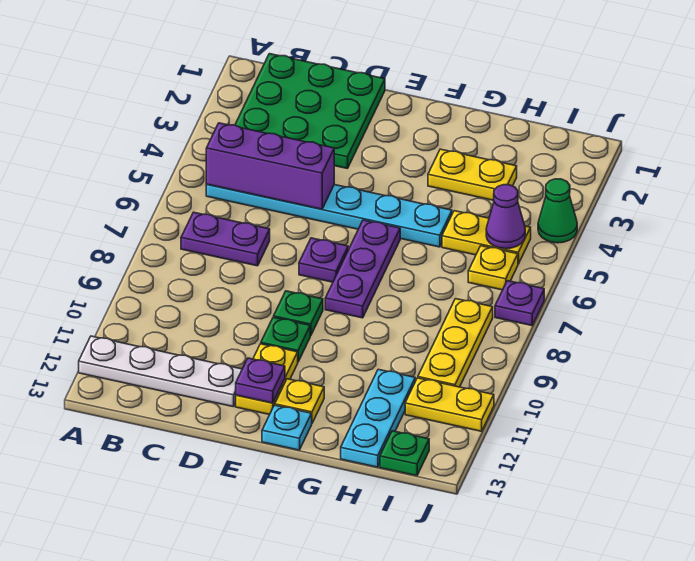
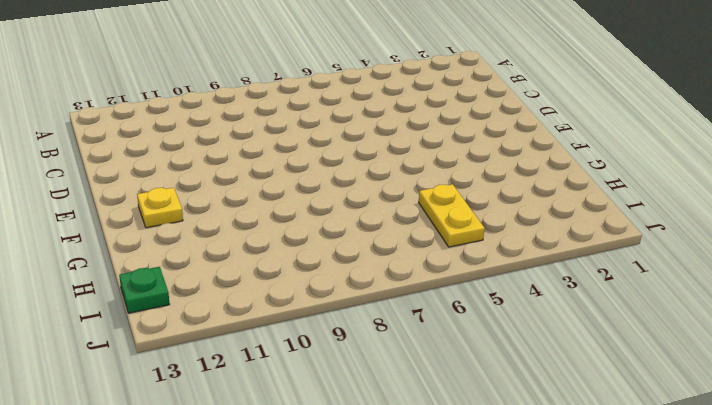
none -> white 1x4 plate [79,336,242,407]
none -> green 3x3 plate [235,54,385,169]
none -> cyan 1x6 plate [206,184,452,247]

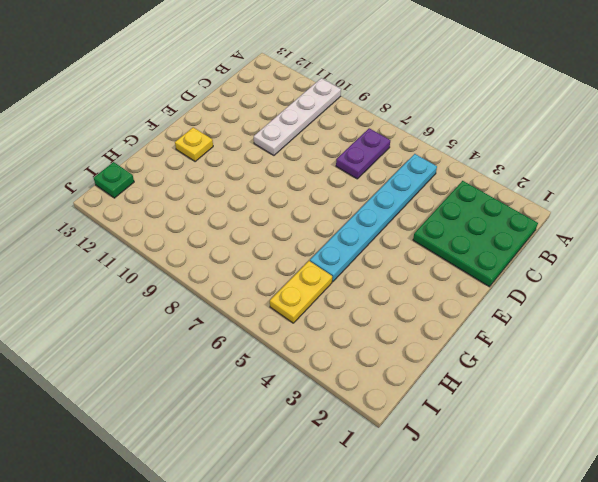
white 1x4 plate [254,78,341,155] -> white 1x4 plate moved to [79,336,242,407]
none -> purple 1x1 plate [299,238,348,282]
none -> green 1x1 plate [274,291,323,336]
none -> green 1x1 plate [261,317,310,362]

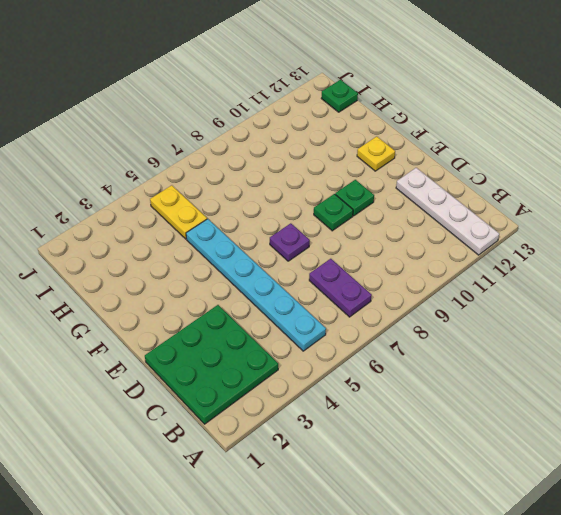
none -> yellow 1x2 plate [236,344,298,415]
none -> purple 1x3 plate [325,220,400,318]
none -> cyan 1x1 plate [262,405,312,450]

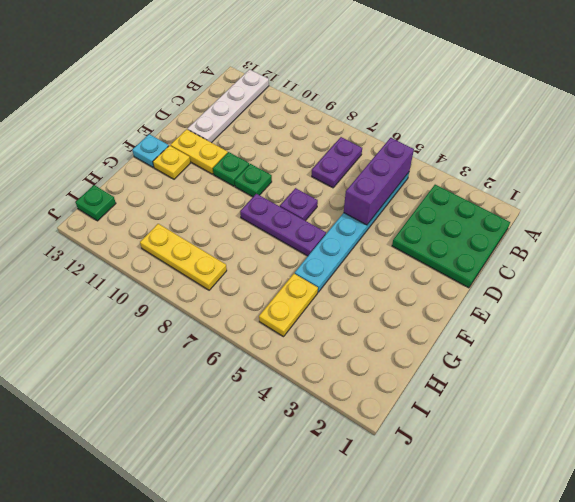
none -> yellow 1x2 plate [428,149,517,200]
none -> cyan 1x3 plate [341,369,415,467]
none -> yellow 1x1 plate [468,246,518,290]

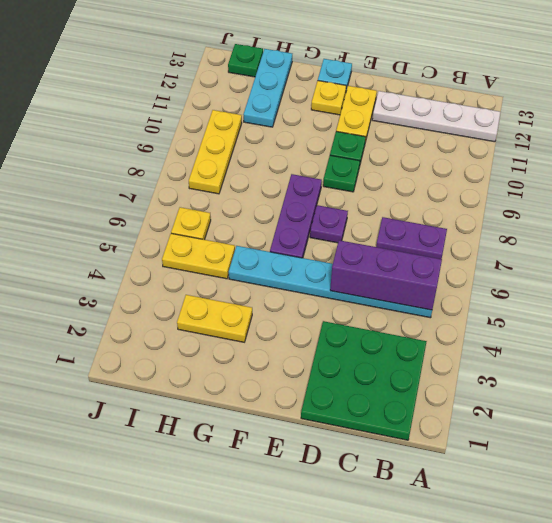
none -> yellow 1x2 plate [405,378,494,431]
none -> green 1x1 cone [538,179,577,243]
none -> purple 1x1 plate [495,281,544,325]

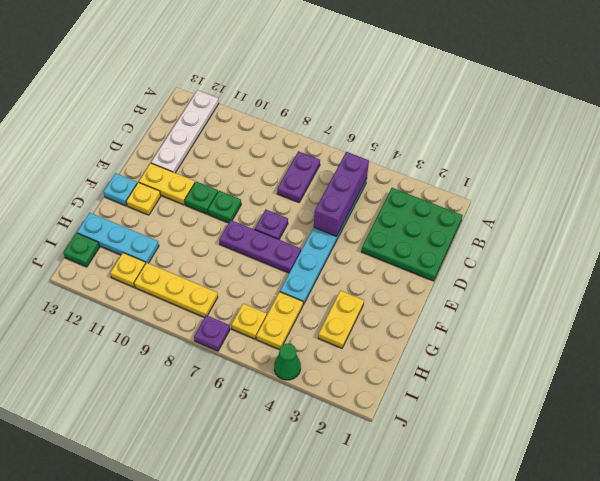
yellow 1x1 plate [110,253,146,287] -> yellow 1x2 plate [405,378,494,431]
none -> purple 1x1 plate [236,358,285,403]
none -> purple 1x1 cone [486,185,525,249]

